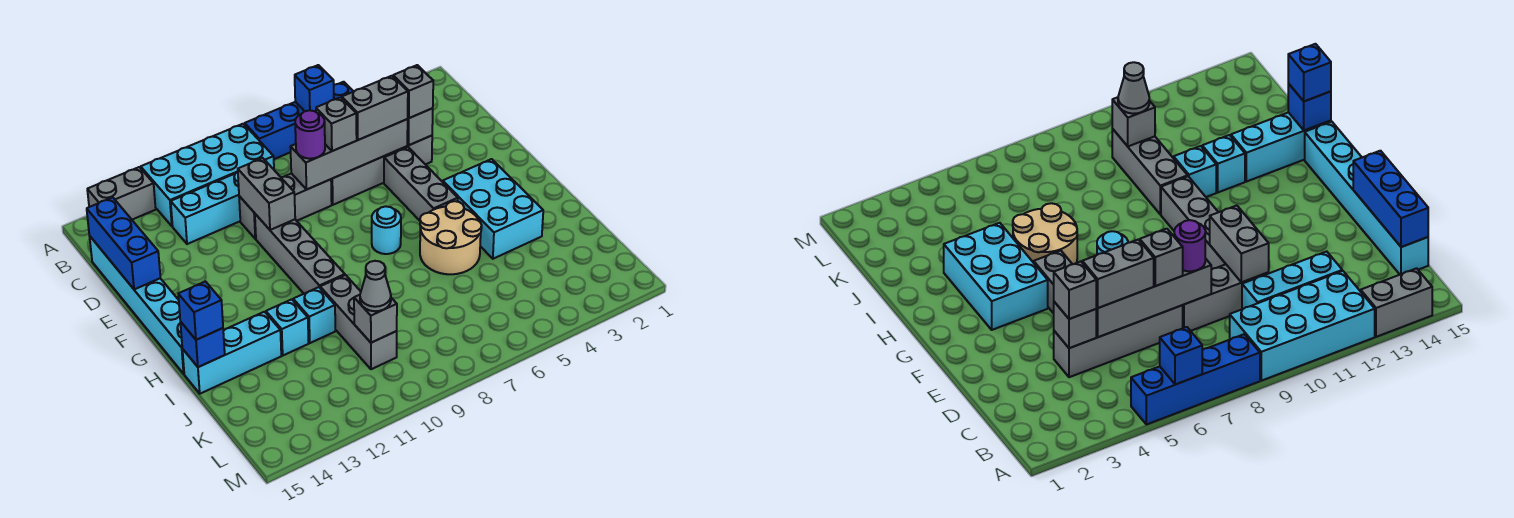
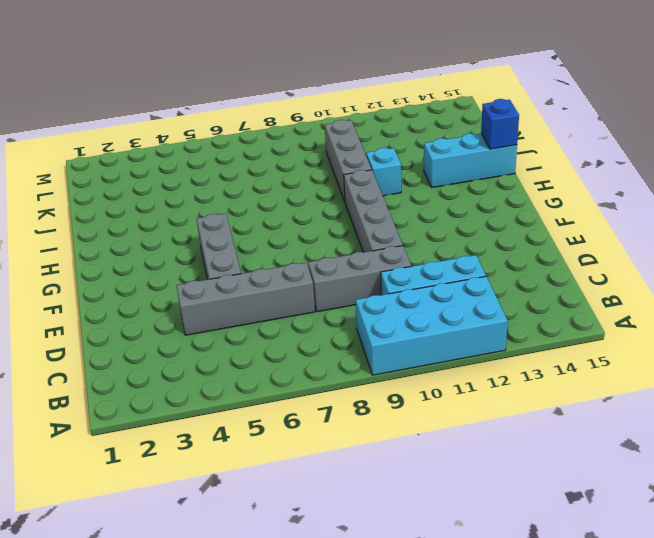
none -> blue 1x4 brick [245,82,354,159]
none -> grey 1x2 brick [87,167,156,220]
none -> cyan 1x6 brick [90,237,184,374]

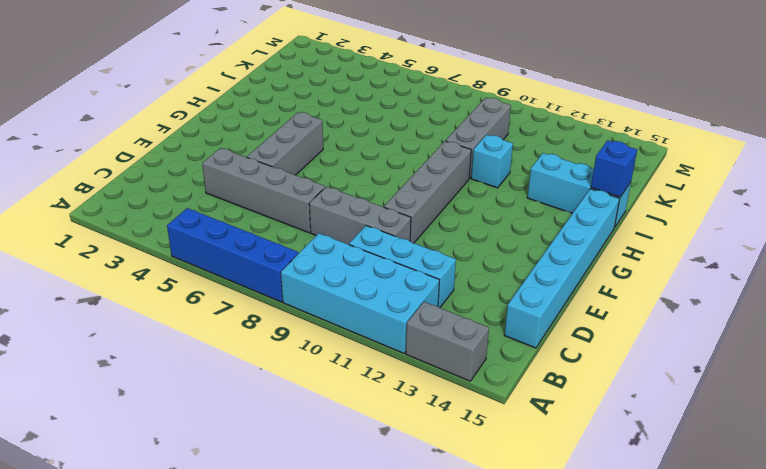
none -> cyan 2x3 brick [443,159,543,259]
none -> cyan 1x1 round brick [372,206,401,254]
none -> tan 2x2 round brick [420,201,482,274]

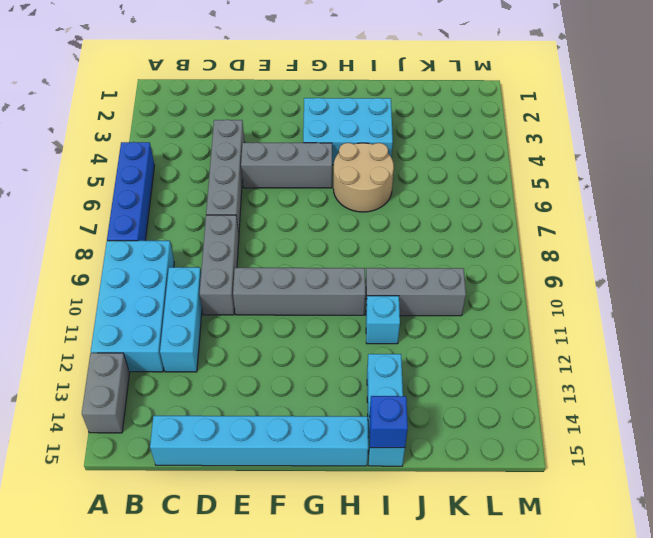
none -> cyan 1x1 round brick [372,206,401,254]
none -> cyan 1x1 brick [266,299,309,355]
none -> blue 1x1 brick [295,65,334,112]

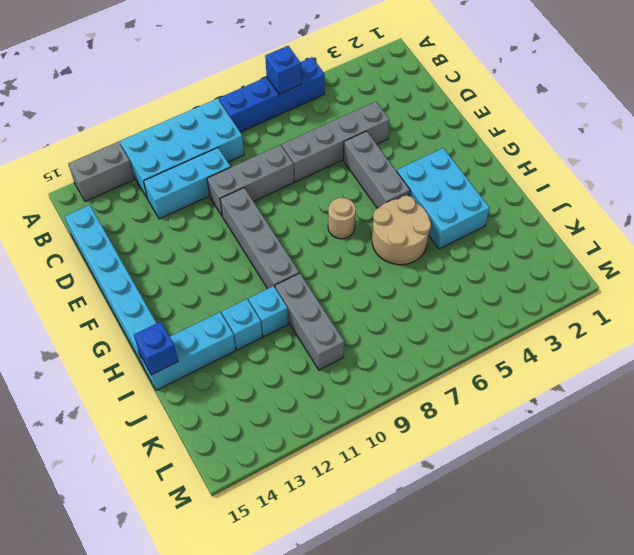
tan 1x1 round brick [328,198,356,239] -> cyan 1x1 round brick [372,206,401,254]
none -> blue 1x3 brick [87,197,160,290]
none -> grey 1x1 brick [407,108,433,145]
none -> grey 1x4 brick [290,119,408,189]

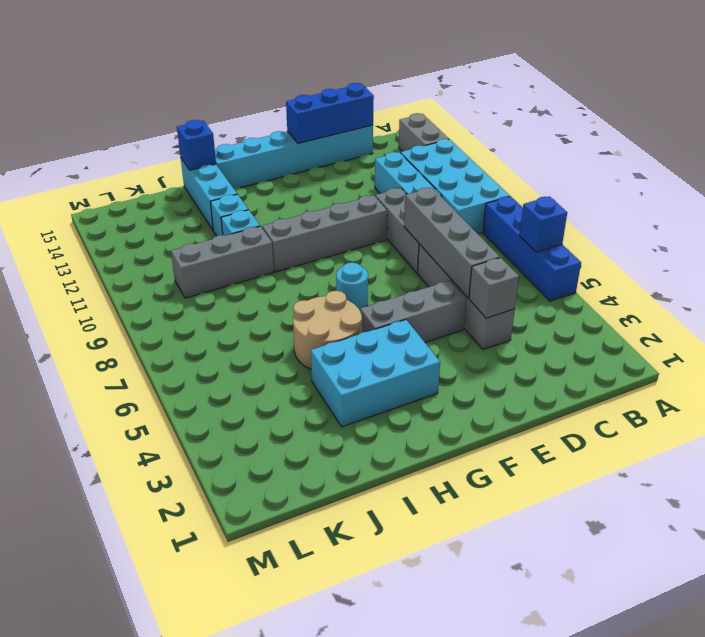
none -> grey 1x2 brick [238,158,295,230]
none -> grey 1x1 brick [354,295,397,343]
none -> grey 1x1 brick [393,65,433,118]

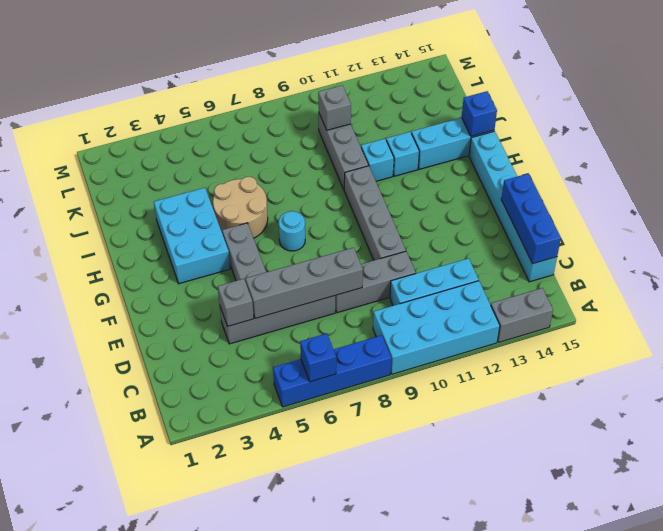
none -> grey 1x2 brick [238,158,295,230]
none -> grey 1x1 brick [393,65,433,118]
none -> grey 1x2 brick [342,76,408,140]

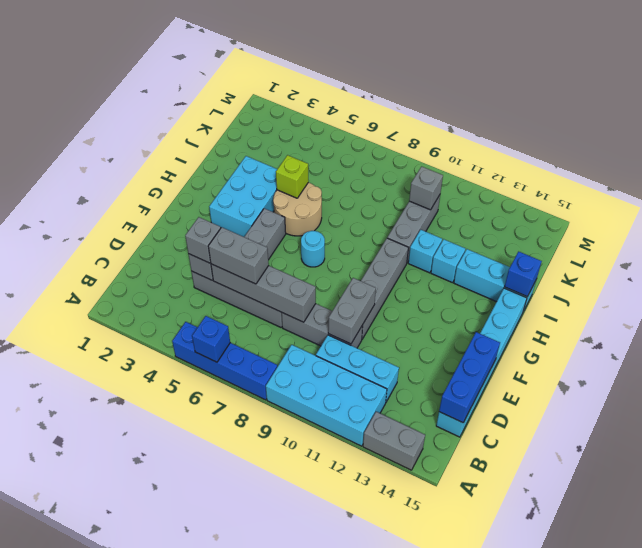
lime 1x1 brick [276,155,309,198] -> none
none -> grey 1x1 brick [316,97,357,151]
none -> purple 1x1 round brick [295,110,325,159]
none -> blue 1x1 brick [178,282,223,340]

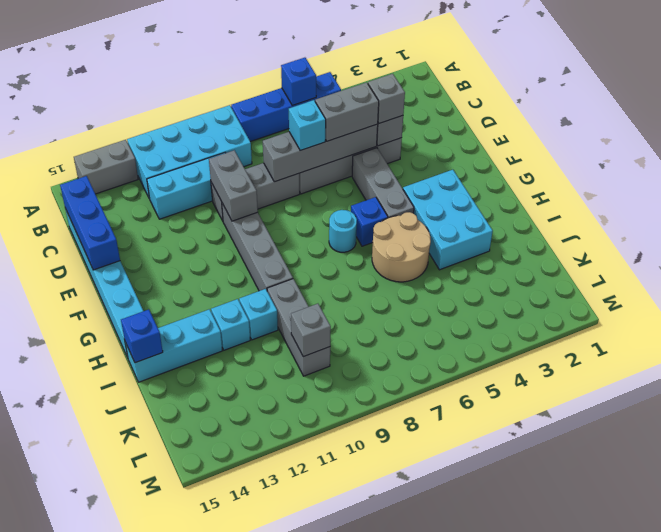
cyan 1x1 brick [289,100,326,150] -> grey 1x1 brick [316,97,357,151]
blue 1x1 brick [351,197,388,246] -> blue 1x1 brick moved to [178,282,223,340]
none -> purple 1x1 round brick [295,110,325,159]
none -> grey 1x1 cone [360,261,391,311]

